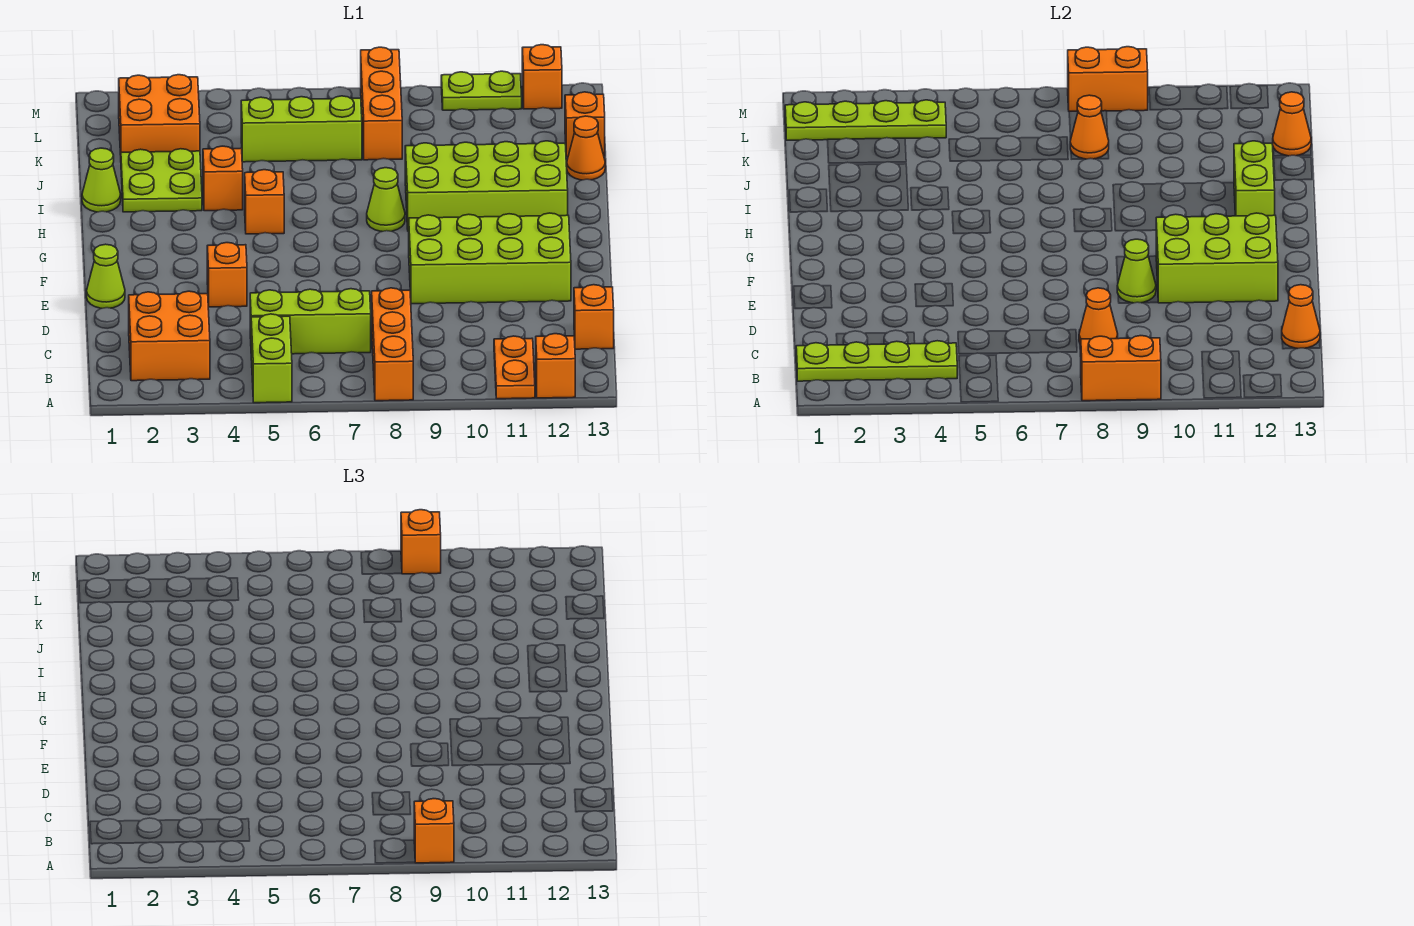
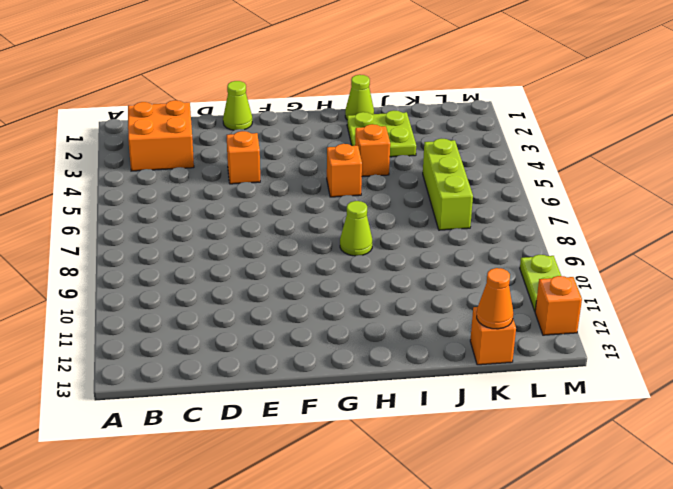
none -> lime 1x2 brick [251,314,292,403]
none -> orange 1x3 brick [372,288,413,401]
none -> orange 1x2 plate [494,336,535,399]
none -> orange 1x1 brick [536,334,575,398]

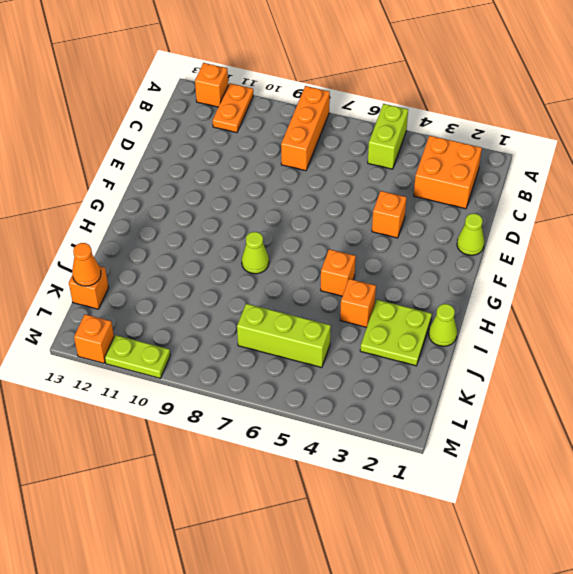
none -> lime 1x3 brick [250,289,371,354]
none -> orange 1x1 brick [574,285,614,349]
none -> lime 2x4 brick [409,213,571,304]
none -> lime 2x4 brick [405,141,568,231]

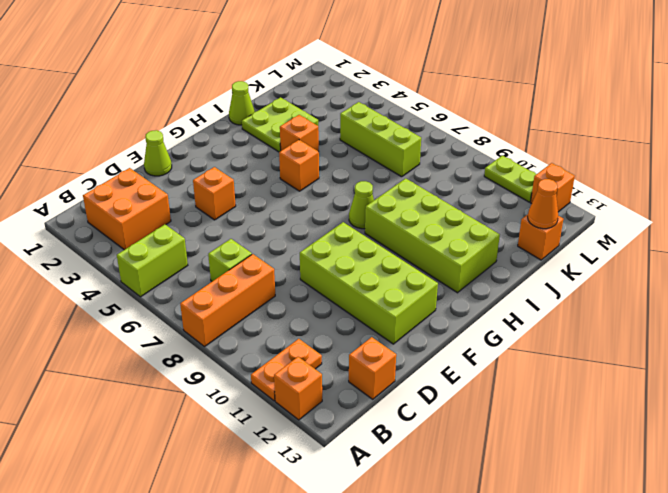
lime 1x1 brick [208,239,252,281] -> lime 1x3 brick [250,289,371,354]
none -> orange 1x1 cone [567,116,605,180]
none -> orange 2x2 brick [119,75,200,155]
none -> orange 1x3 brick [361,47,402,160]
none -> orange 1x2 brick [1081,336,1161,401]

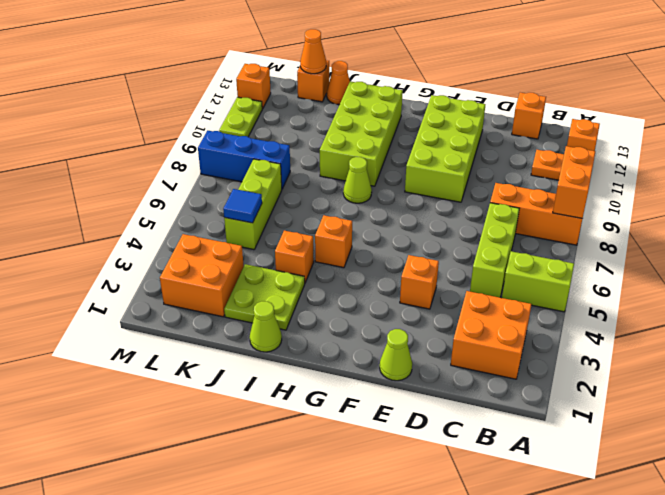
blue 1x1 tile [223,189,262,223] -> none
blue 1x3 brick [198,131,290,189] -> orange 1x3 brick [361,47,402,160]
none -> lime 1x4 plate [796,341,957,381]
none -> orange 1x1 cone [1079,288,1118,344]
none -> orange 1x1 cone [1282,285,1320,349]
none -> lime 1x1 cone [1117,239,1156,303]

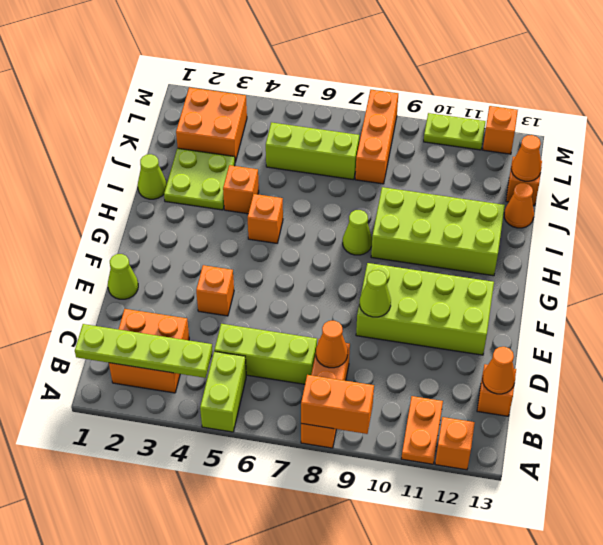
none -> lime 2x3 brick [1156,213,1278,303]
none -> lime 1x2 brick [1234,141,1275,216]
none -> orange 1x1 cone [1070,95,1109,159]
none -> lime 1x4 plate [785,100,946,140]

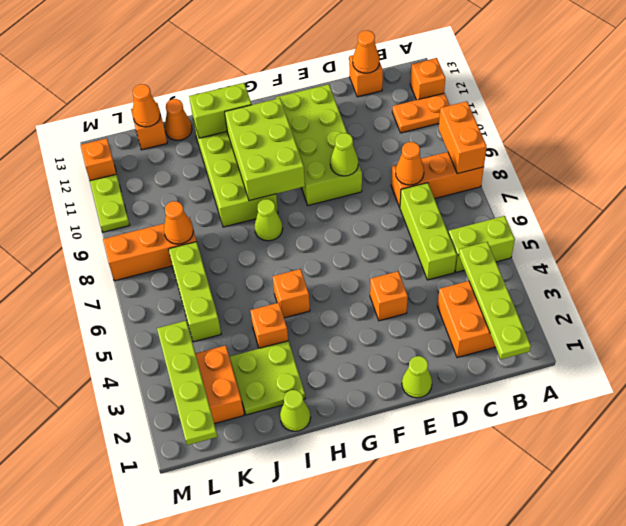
lime 2x3 brick [225,98,305,201] -> lime 2x3 brick moved to [1156,213,1278,303]
none -> orange 1x2 brick [1068,47,1148,111]
none -> orange 1x1 brick [414,799,454,863]
none -> orange 1x1 brick [401,510,441,574]

